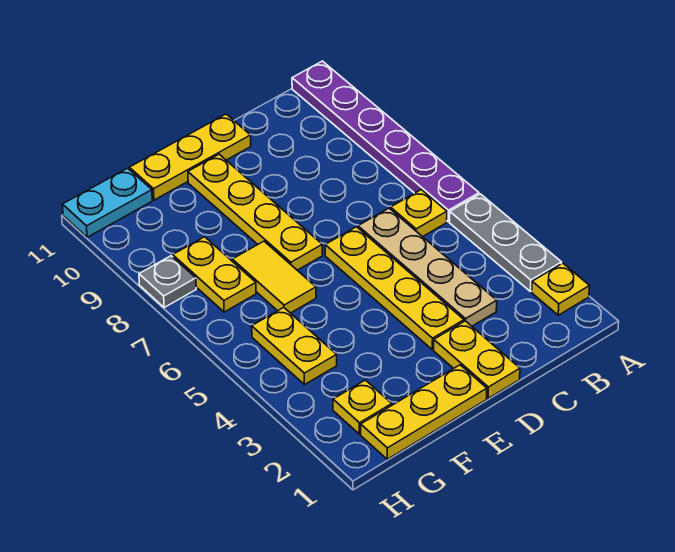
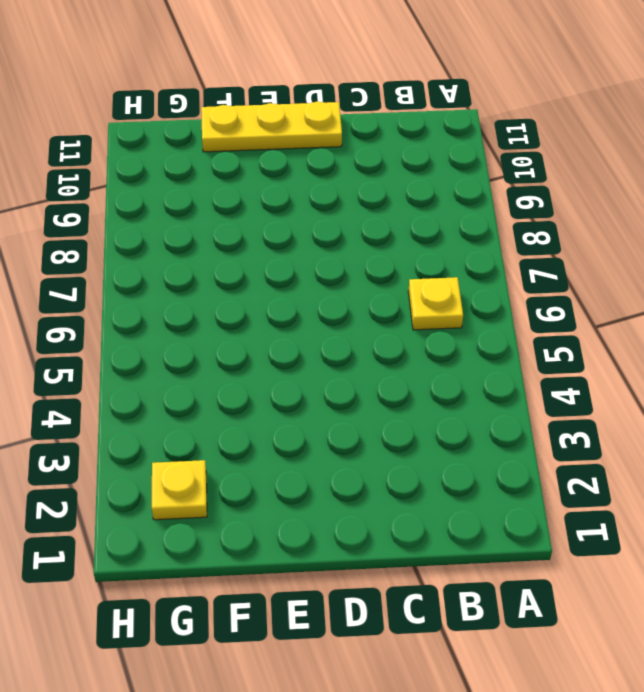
none -> yellow 1x1 plate [532,263,590,315]
none -> grey 1x3 plate [450,194,562,291]
none -> purple 1x6 plate [292,61,479,222]

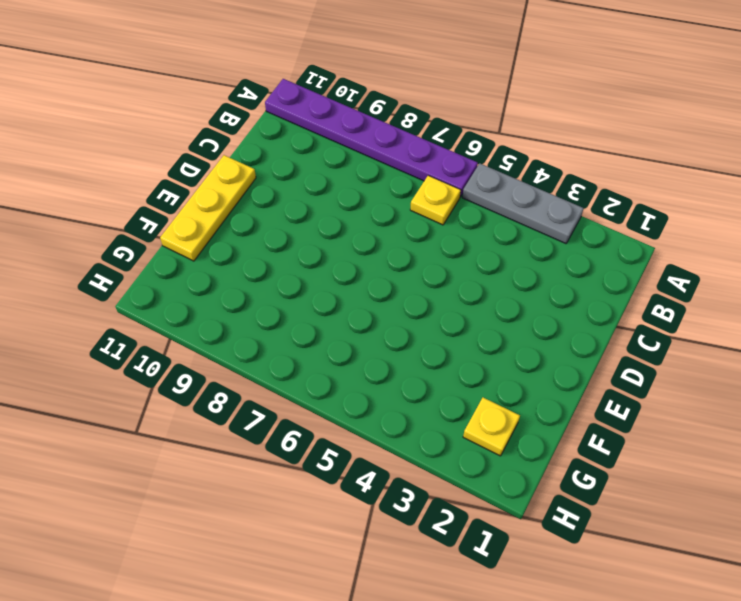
none -> yellow 1x1 plate [532,263,590,315]
none -> tan 1x4 plate [358,208,497,326]
none -> yellow 1x2 plate [434,321,520,399]

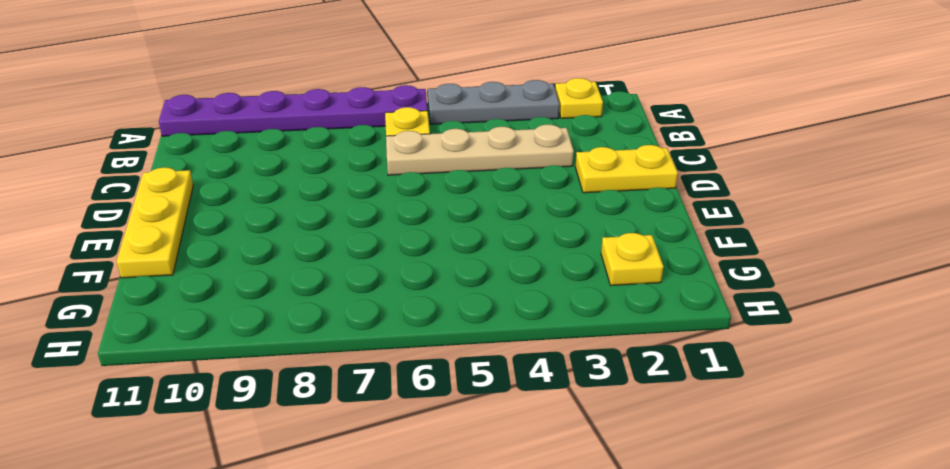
none -> yellow 1x4 plate [325,227,464,350]
none -> yellow 1x3 plate [361,365,487,459]
none -> yellow 1x4 plate [188,154,322,270]

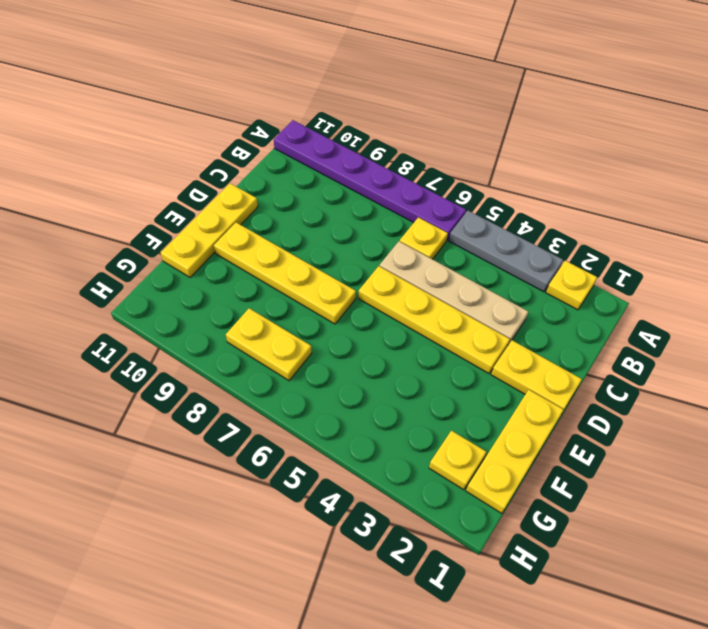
none -> yellow 1x2 tile [232,241,316,313]
none -> yellow 1x2 plate [252,307,337,385]
none -> cyan 1x2 plate [63,168,152,237]

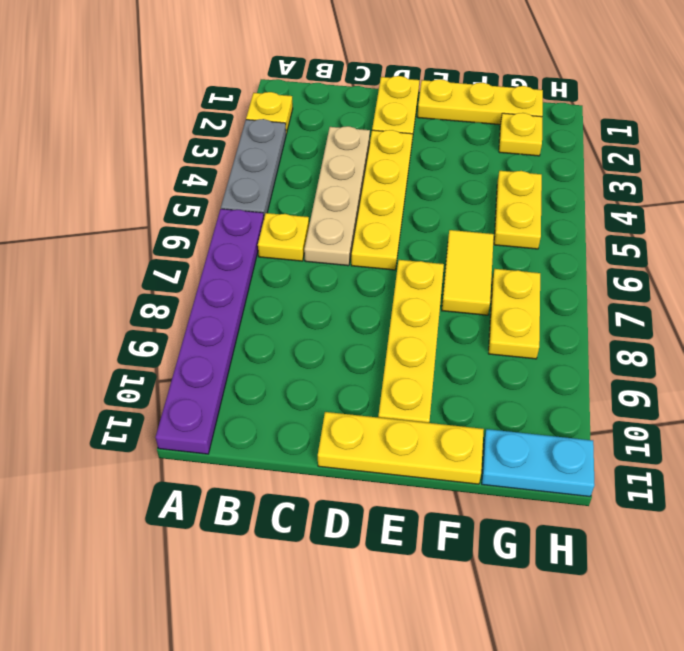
none -> grey 1x1 plate [139,256,196,308]

